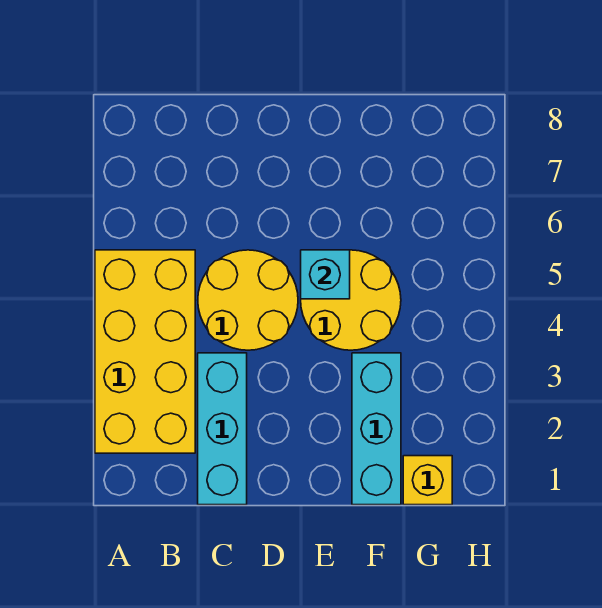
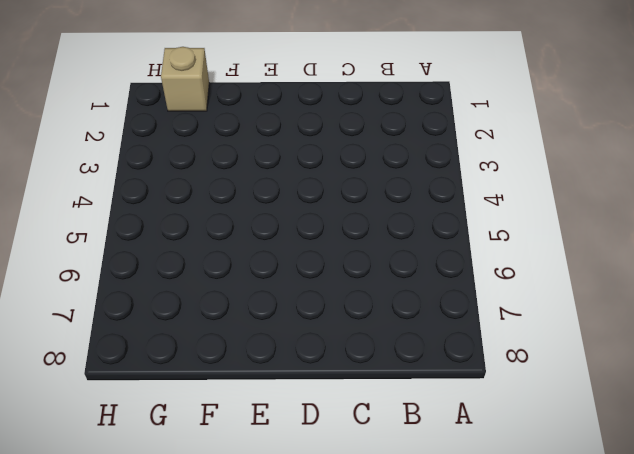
tan 1x1 brick [161,47,209,111] -> yellow 1x1 brick [403,456,452,505]
none -> yellow 2x4 brick [95,250,195,453]
none -> cyan 1x3 brick [198,353,247,505]

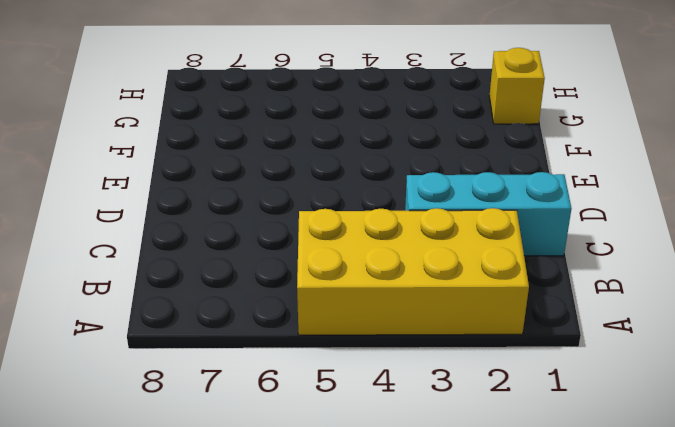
none -> yellow 2x2 round brick [198,250,298,350]
none -> yellow 2x2 round brick [301,250,401,350]

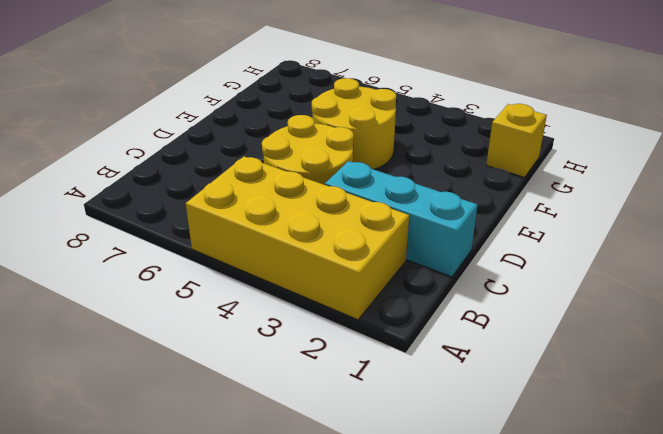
none -> cyan 1x3 brick [352,353,401,505]
none -> cyan 1x1 brick [301,250,350,299]

